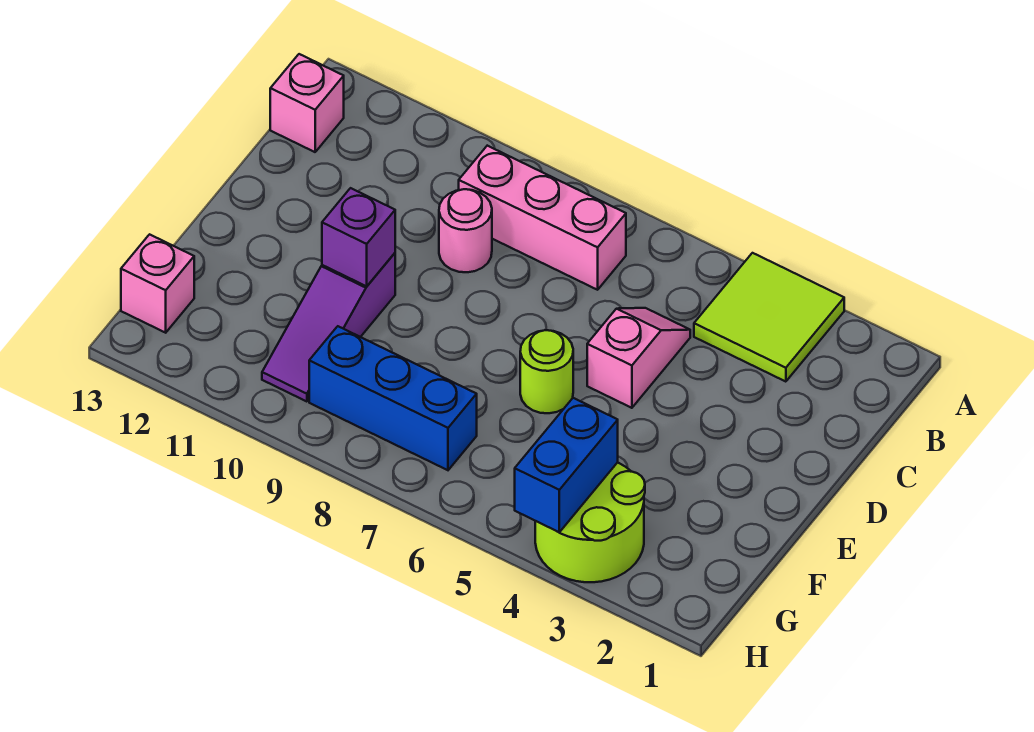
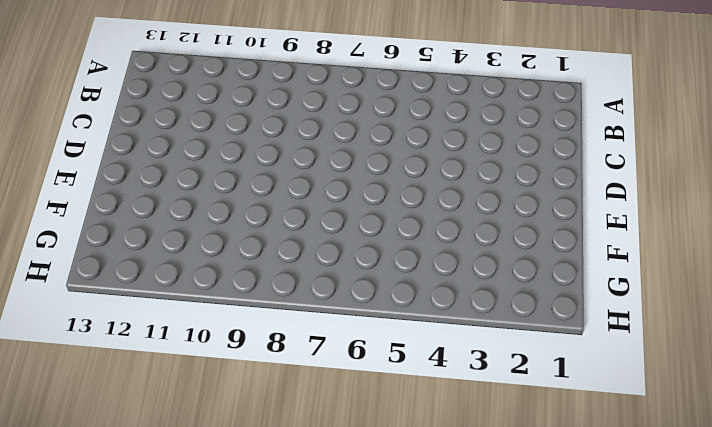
none -> lime 2x2 tile [694,253,844,382]
none -> pink 1x3 brick [459,146,626,290]
none -> pink 1x1 brick [270,54,344,152]

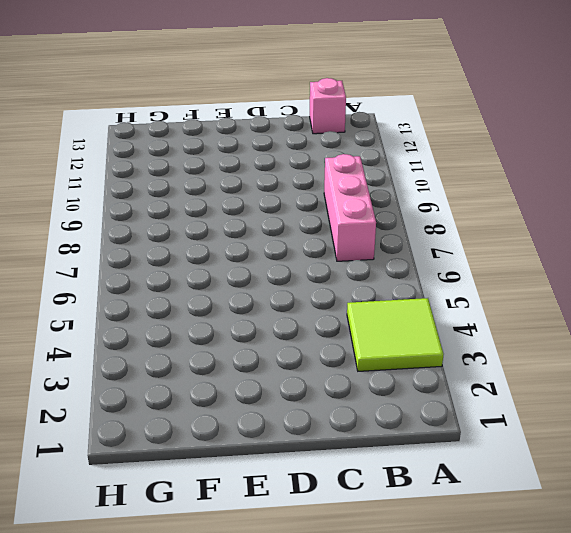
none -> pink 1x2 slope [587,308,690,408]
none -> pink 1x1 round brick [439,189,492,272]
none -> lime 1x1 round brick [520,330,573,413]

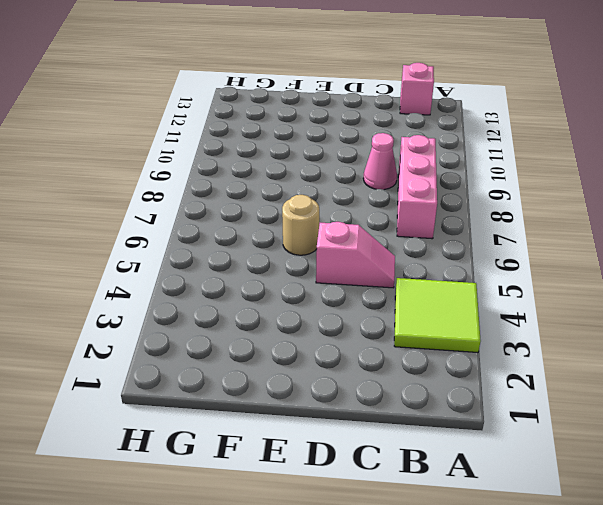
pink 1x1 cone [363,133,397,190] -> pink 1x1 round brick [439,189,492,272]
tan 1x1 round brick [282,195,319,255] -> lime 1x1 round brick [520,330,573,413]
none -> purple 1x3 slope [262,253,395,402]
none -> lime 2x2 round brick [535,462,645,582]
none -> blue 1x3 brick [309,326,477,470]

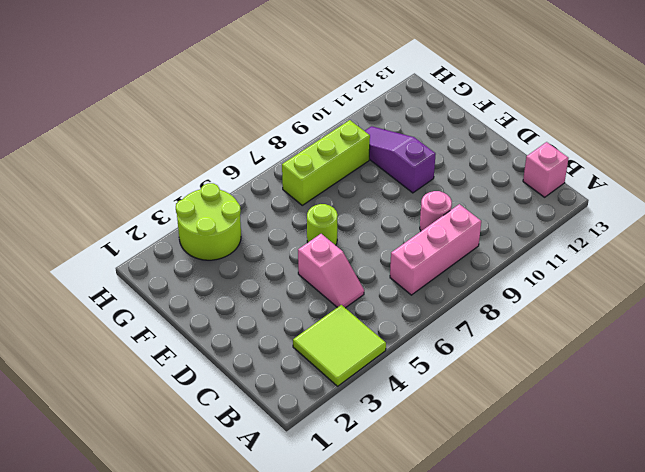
lime 1x3 brick [282,120,370,205] -> blue 1x3 brick [309,326,477,470]
none -> pink 1x1 brick [121,234,194,333]
none -> purple 1x1 brick [322,188,395,286]
none -> blue 1x2 brick [515,398,618,532]

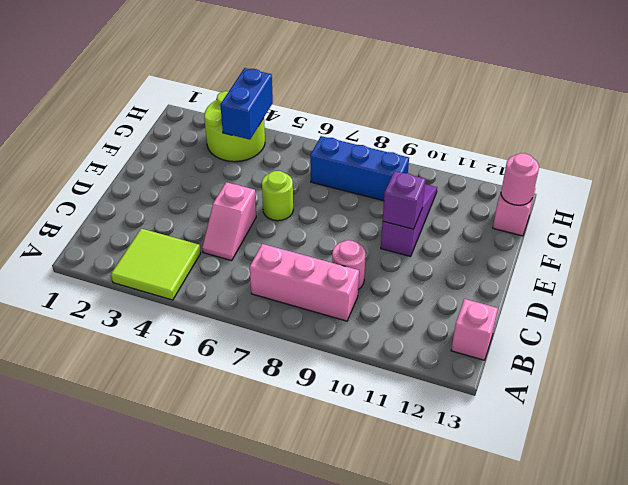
pink 1x1 round brick [501,153,539,205] -> none

